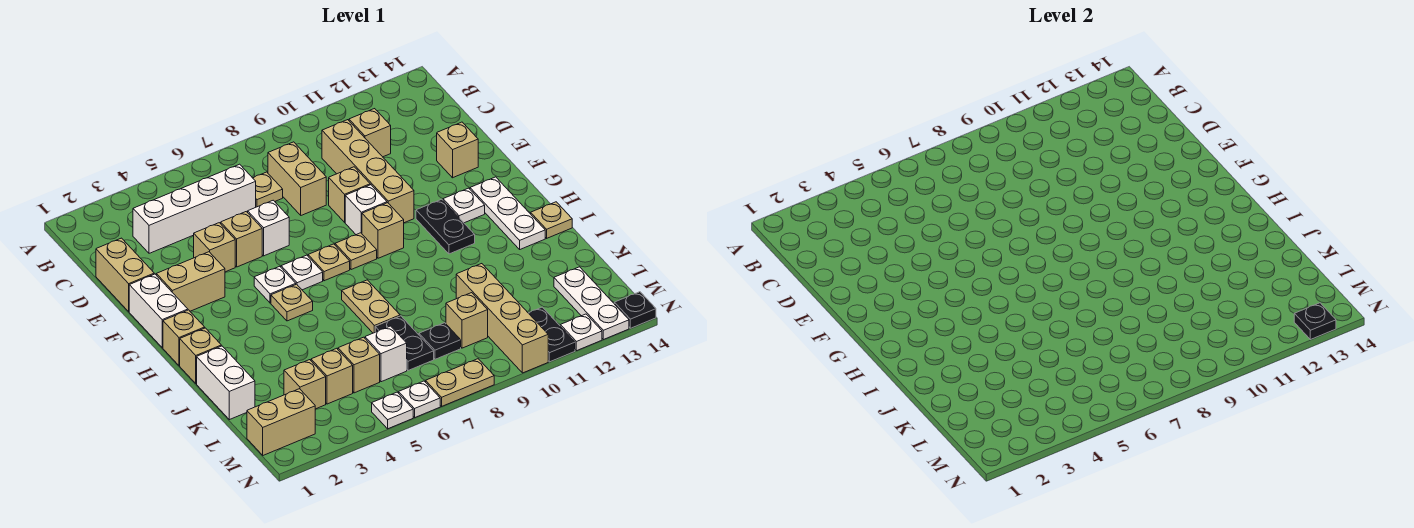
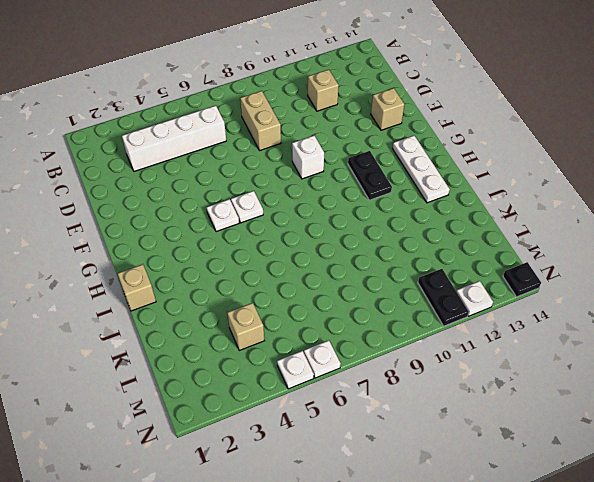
none -> tan 1x1 plate [253,172,283,207]
none -> tan 1x4 brick [322,120,414,223]
none -> tan 1x2 brick [96,238,154,312]
none -> tan 1x1 brick [194,223,235,272]

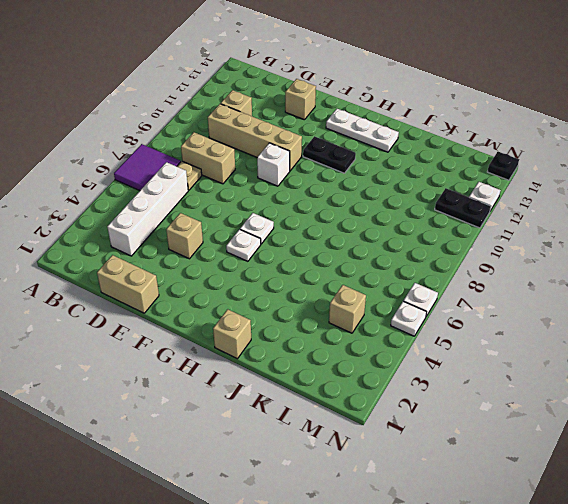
purple 2x2 tile [114,144,181,191] -> none
none -> tan 1x1 brick [221,212,262,267]
none -> white 1x1 brick [248,200,289,256]
none -> tan 1x1 brick [329,167,370,222]
none -> white 1x2 brick [129,274,188,348]

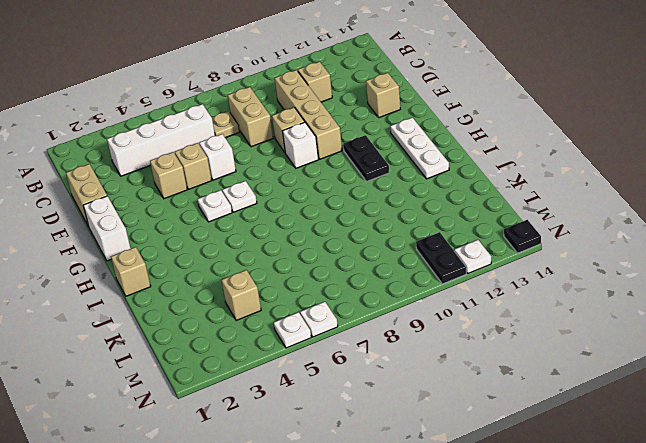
none -> tan 1x2 brick [156,252,225,311]
none -> tan 1x1 plate [308,244,350,281]
none -> tan 1x1 plate [335,233,377,270]
none -> tan 1x1 brick [362,203,404,258]

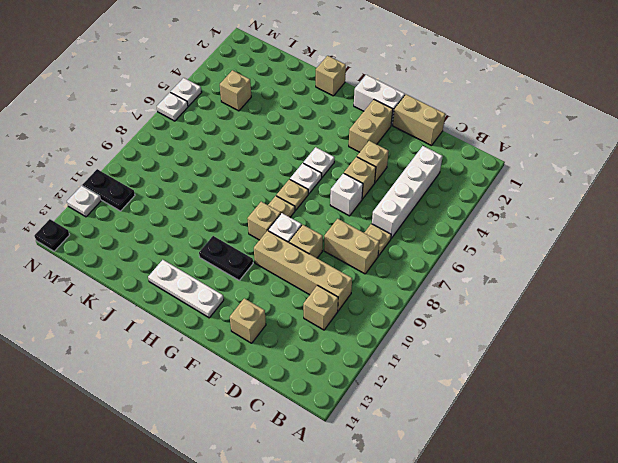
none -> white 1x1 plate [443,188,485,223]
none -> tan 1x1 brick [163,310,205,366]
none -> tan 1x1 plate [271,284,313,321]
none -> tan 1x2 plate [342,280,400,333]

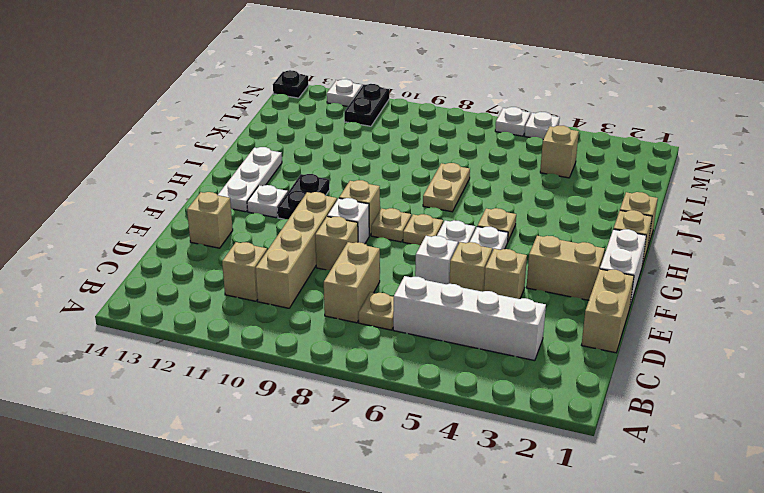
none -> tan 1x1 plate [531,202,572,238]
none -> white 1x2 brick [197,346,255,420]
none -> black 1x2 plate [375,316,434,371]
none -> tan 1x4 brick [456,264,548,373]

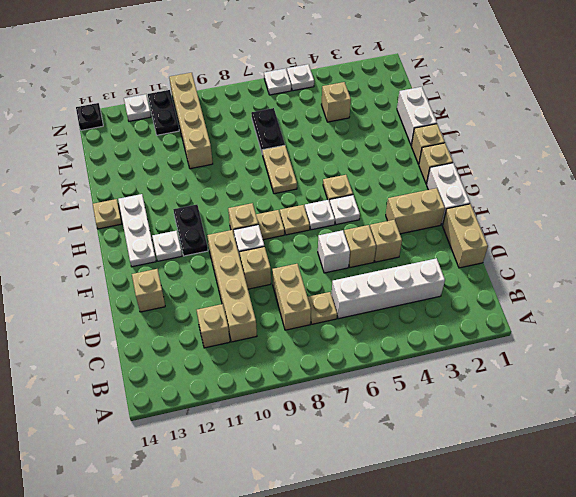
none -> tan 1x1 brick [284,360,326,409]
none -> tan 1x1 brick [338,337,380,393]
none -> white 1x1 brick [365,326,407,382]
none -> black 1x1 plate [419,323,461,359]

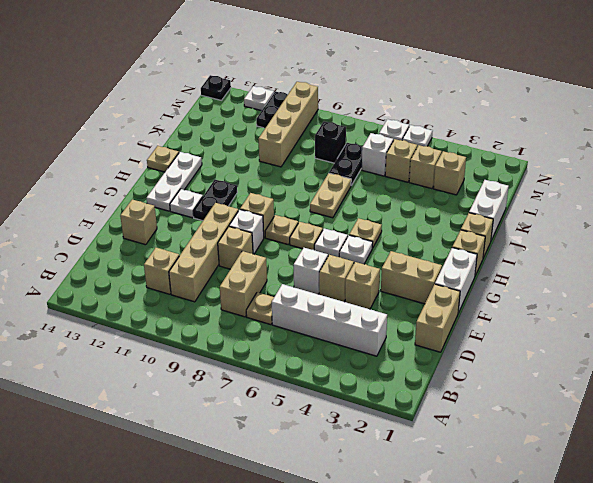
black 1x1 brick [315,121,346,163] -> black 1x1 plate [419,323,461,359]
none -> tan 1x1 brick [446,293,488,348]
none -> white 1x3 plate [554,267,629,340]
none -> tan 1x2 brick [247,389,315,455]
none -> tan 1x2 plate [426,359,494,406]

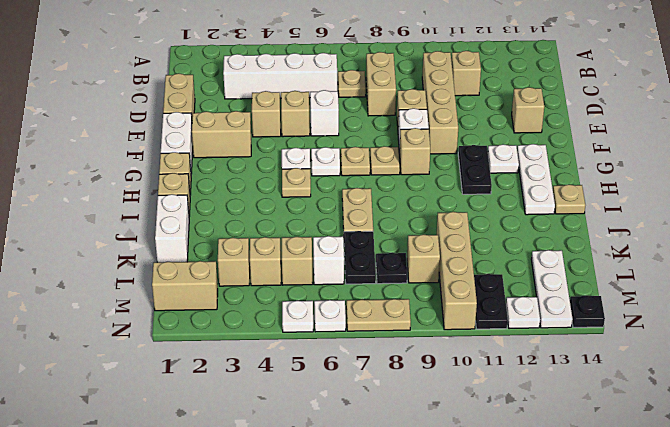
none -> black 1x1 plate [1294,303,1336,340]

